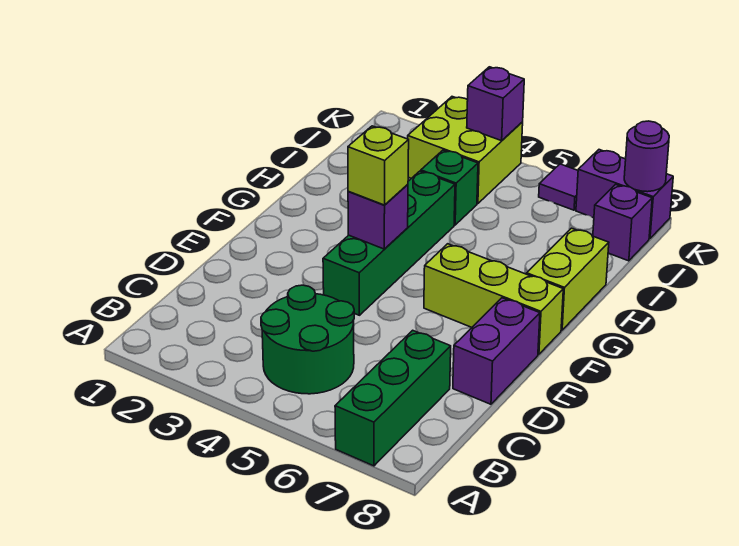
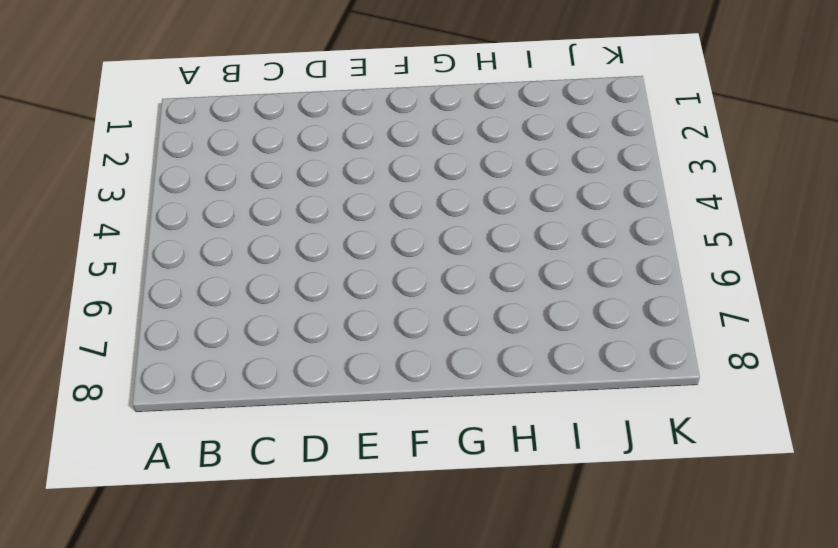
none -> green 1x3 brick [335,330,451,466]
none -> green 2x2 round brick [261,285,354,394]
none -> purple 1x2 brick [453,298,540,404]

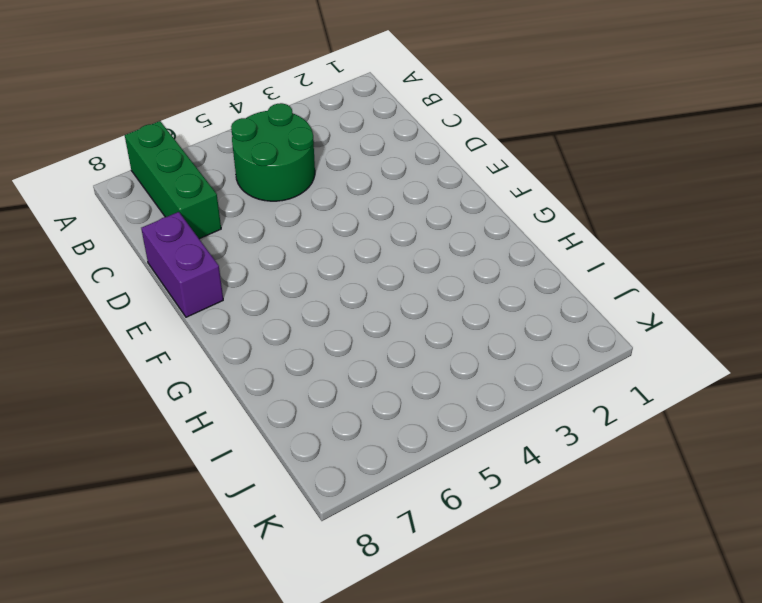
none -> green 1x4 brick [323,171,455,315]
none -> lime 1x3 brick [424,244,563,354]
none -> lime 1x2 brick [527,228,609,330]

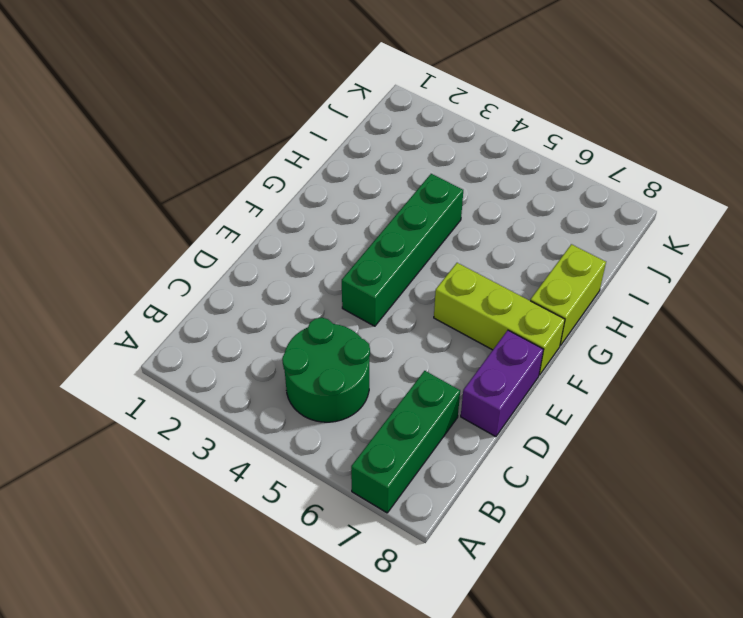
none -> green 1x1 brick [421,150,478,225]
none -> lime 2x2 brick [408,97,523,204]
none -> purple 1x1 brick [593,184,652,261]

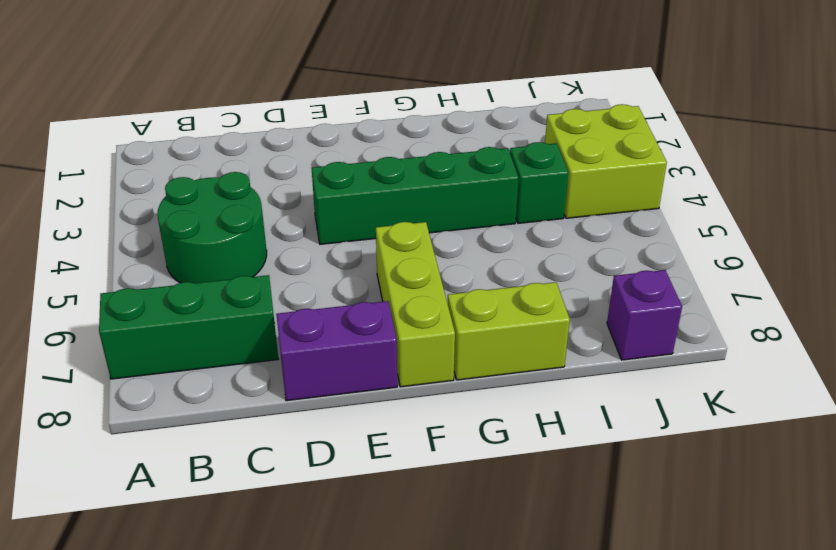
none -> purple 1x1 tile [539,164,578,210]
none -> purple 1x2 brick [576,150,673,239]
none -> purple 1x1 brick [348,184,408,249]

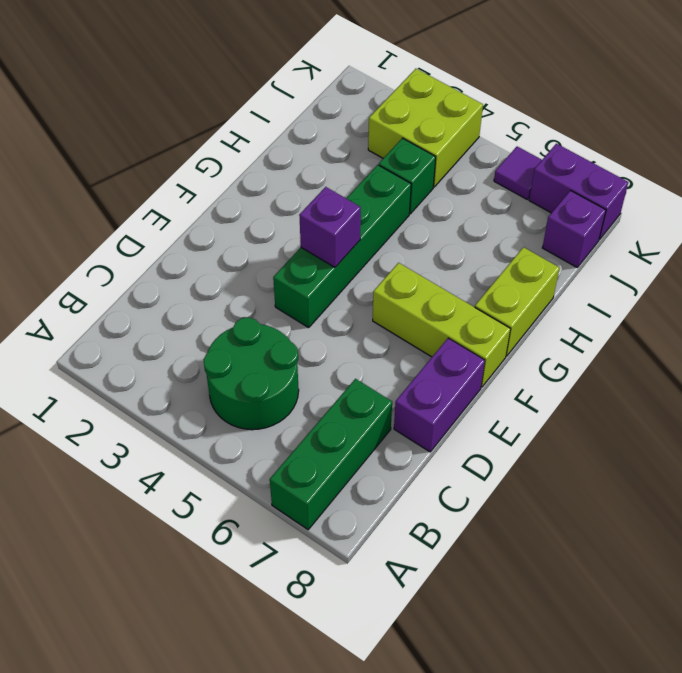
none -> purple 1x1 brick [467,67,524,141]
none -> purple 1x1 round brick [624,121,669,192]
none -> lime 1x1 brick [348,126,409,205]

